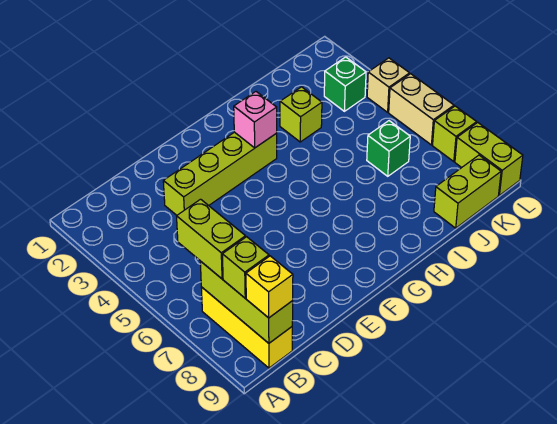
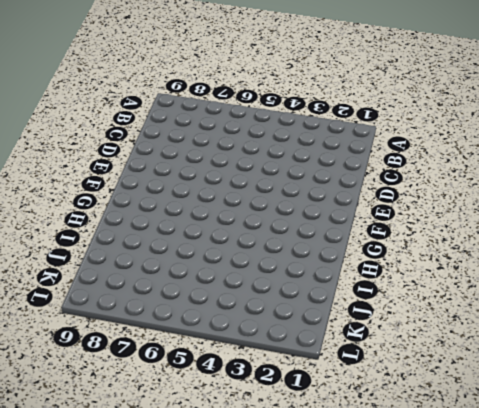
none -> yellow 1x3 brick [201,287,292,368]
none -> lime 1x4 brick [163,132,277,215]
none -> lime 1x1 brick [280,87,322,142]

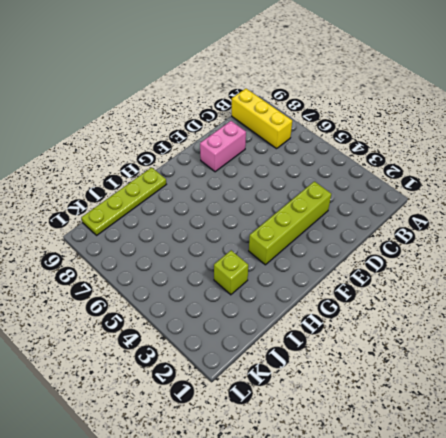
pink 1x2 brick [200,121,246,172] -> none
lime 1x4 plate [81,167,166,235] -> lime 1x2 brick [434,155,501,228]
none -> green 1x1 brick [367,121,410,176]
none -> green 1x1 brick [324,57,366,111]
none -> tan 1x1 brick [367,58,410,112]

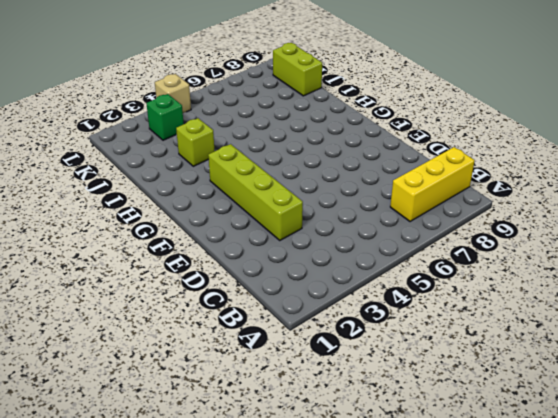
none -> green 1x1 brick [367,121,410,176]
none -> tan 1x2 brick [389,74,454,145]
none -> lime 1x1 brick [433,106,477,162]

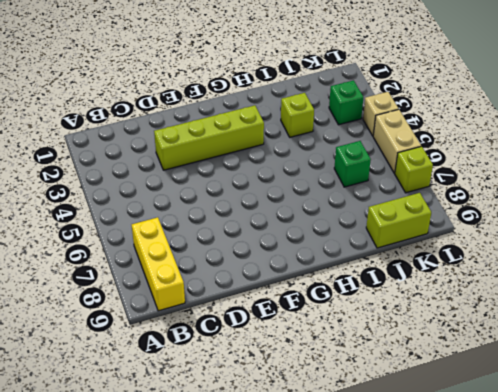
none -> lime 1x2 brick [455,123,523,195]
none -> lime 1x3 brick [200,261,293,343]
none -> pink 1x1 brick [234,92,277,148]

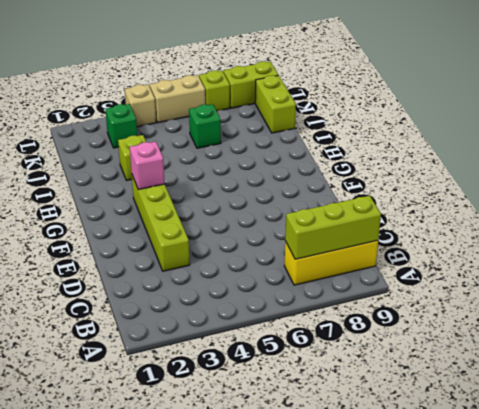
none -> lime 1x2 brick [177,199,246,279]
none -> lime 1x1 brick [222,237,269,298]
none -> yellow 1x1 brick [246,256,293,318]

